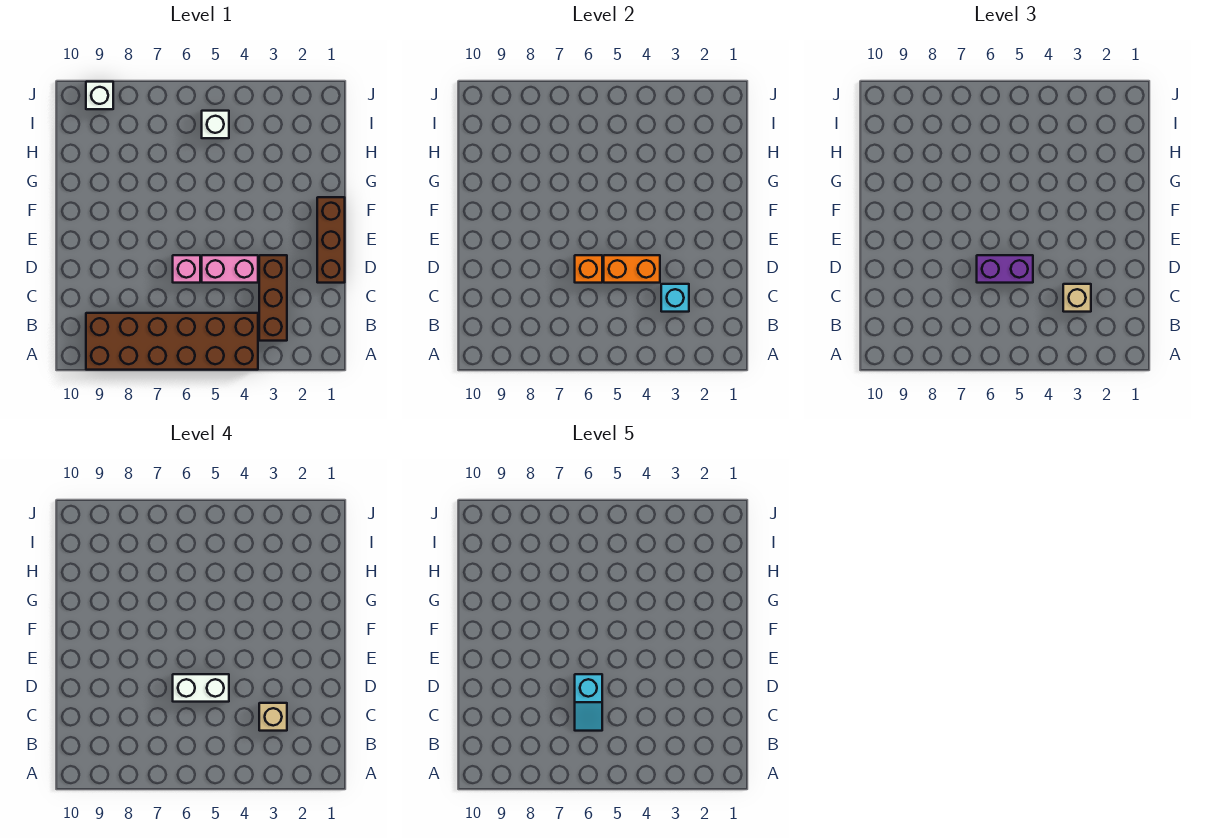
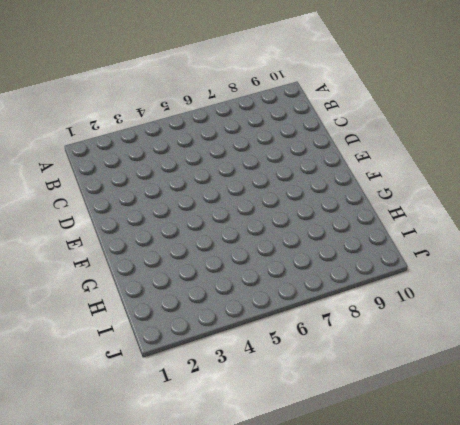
none -> brown 2x6 brick [86,313,258,370]
none -> brown 1x3 brick [259,255,287,341]
none -> brown 1x3 brick [317,197,345,283]

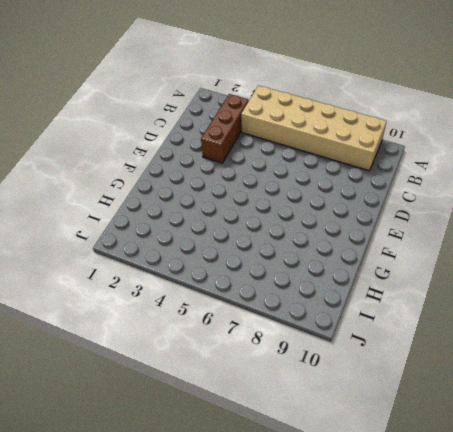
tan 2x6 brick [241,85,387,171] -> brown 2x6 brick [86,313,258,370]
none -> brown 1x3 brick [317,197,345,283]
none -> pink 1x2 brick [202,255,258,283]
none -> pink 1x1 brick [173,255,200,283]

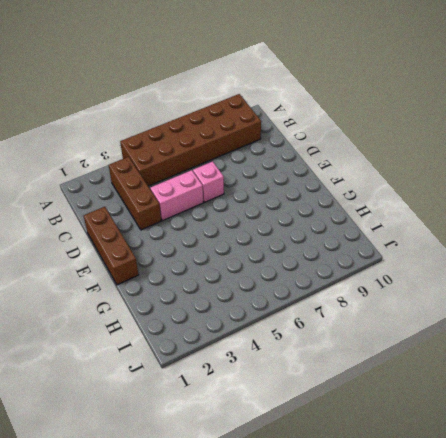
none -> white 1x1 brick [202,111,229,138]
none -> white 1x1 brick [86,82,113,109]
none -> cyan 1x1 brick [661,284,689,312]

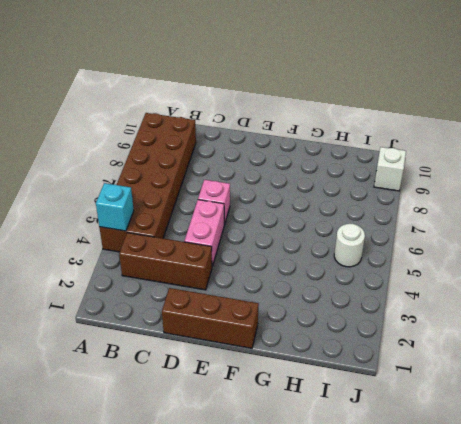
cyan 1x1 brick [96,183,134,231] -> cyan 1x1 brick moved to [661,284,689,312]
white 1x1 round brick [334,224,365,267] -> white 1x1 brick [202,111,229,138]
none -> orange 1x2 brick [604,255,660,283]
none -> orange 1x1 brick [575,255,602,283]
none -> tan 1x1 brick [1063,284,1091,312]

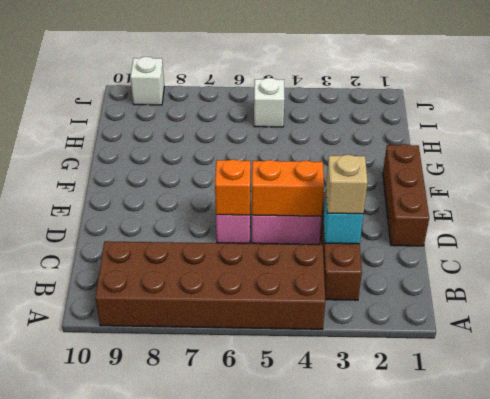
none -> purple 1x2 brick [977,255,1033,283]
none -> tan 1x1 brick [259,703,287,731]
none -> white 1x2 brick [173,674,229,702]

